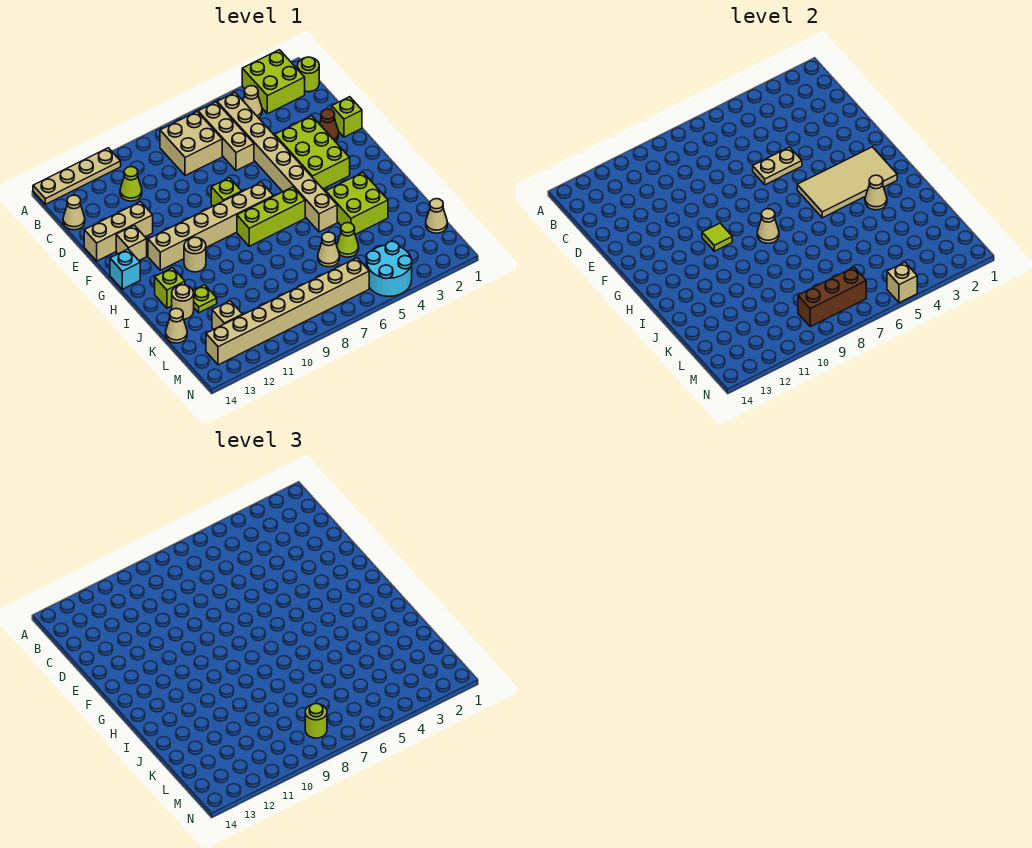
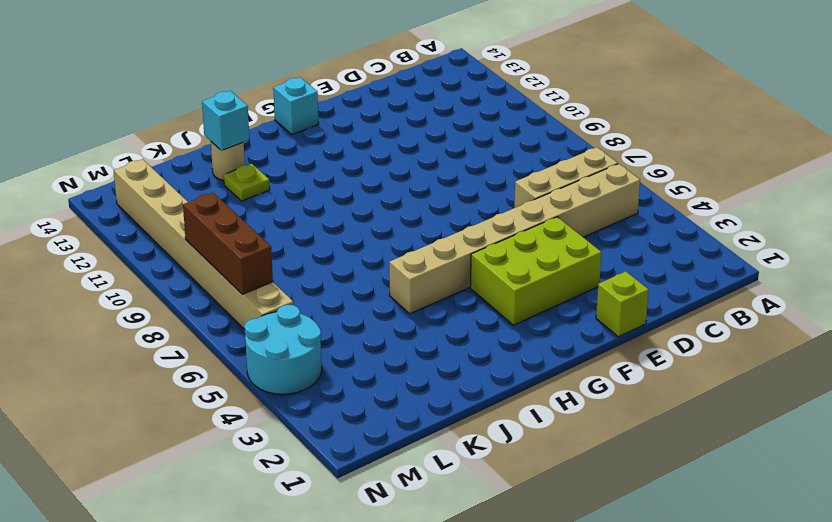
cyan 1x1 brick [202,91,250,151] -> none
none -> lime 2x2 brick [242,50,305,114]
none -> tan 1x4 plate [33,148,121,204]
none -> lime 1x1 round brick [298,57,319,92]
none -> tan 1x1 cone [243,86,262,118]

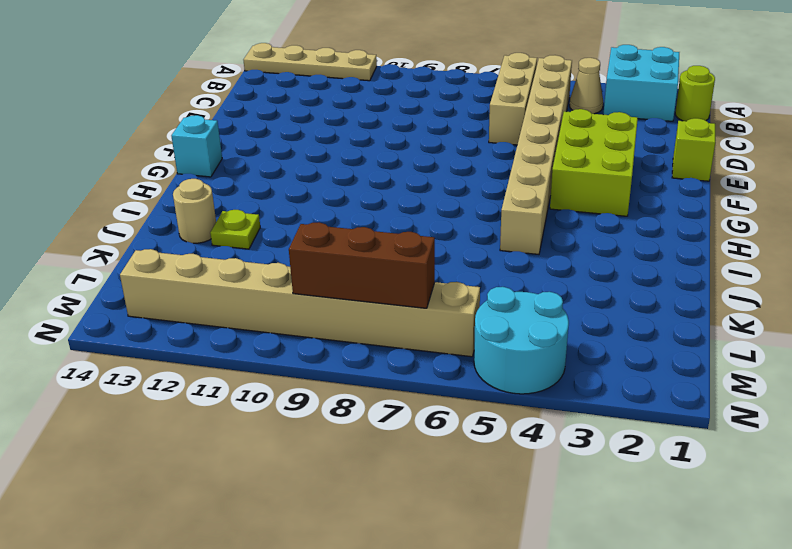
cyan 2x2 brick [603,45,679,121] -> lime 2x2 brick [242,50,305,114]
none -> tan 2x2 brick [160,112,222,176]
none -> lime 1x1 cone [120,167,142,201]
none -> tan 1x1 cone [63,195,85,230]
none -> brown 1x1 cone [320,109,339,141]

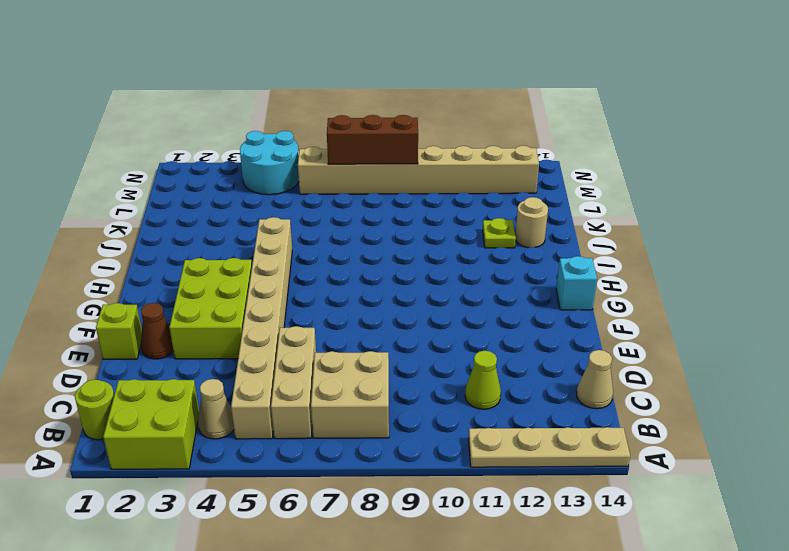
none -> tan 1x3 brick [84,202,153,261]
none -> lime 1x1 brick [211,178,242,206]
none -> tan 1x1 brick [116,225,147,260]
none -> tan 1x6 brick [148,182,273,270]

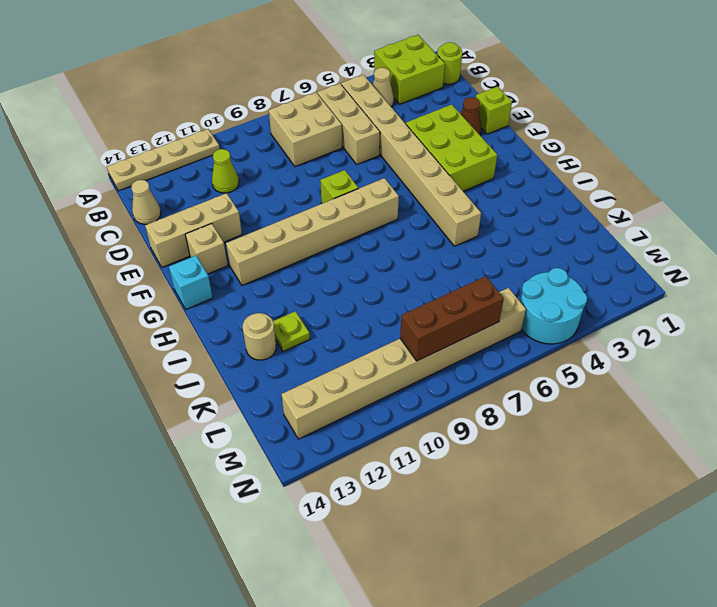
none -> lime 1x3 brick [237,187,305,246]
none -> tan 1x1 round brick [184,237,206,272]
none -> lime 2x2 brick [326,173,388,234]
none -> lime 1x1 brick [155,268,185,308]

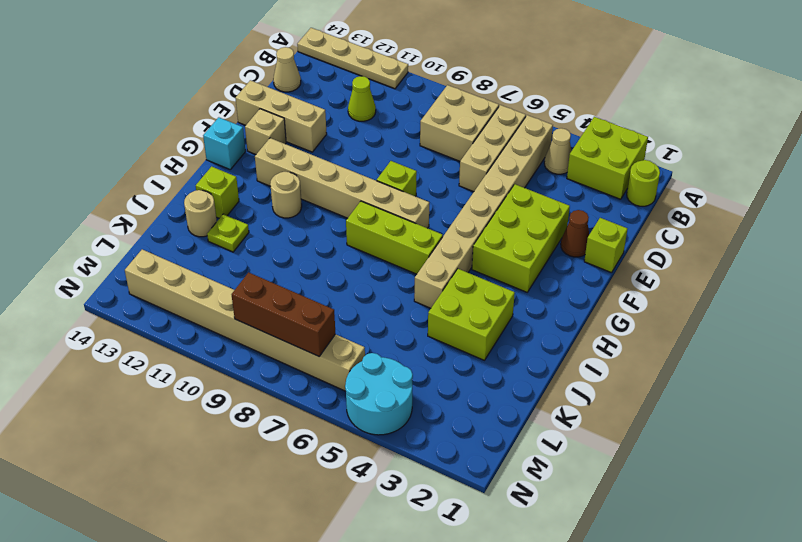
none -> lime 1x1 cone [337,223,359,257]
none -> tan 1x1 cone [318,232,340,267]
none -> tan 1x1 cone [166,309,187,343]
none -> tan 1x1 cone [426,199,447,233]

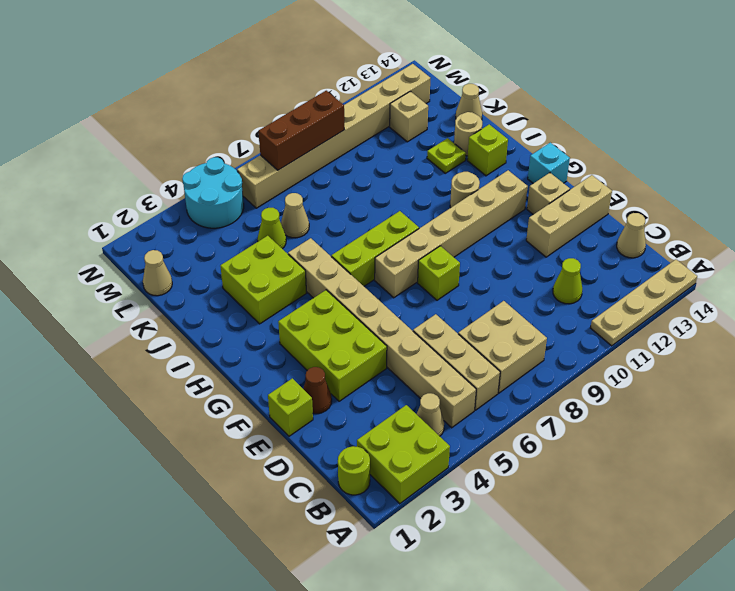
none -> tan 1x2 plate [753,147,802,185]
none -> tan 2x4 tile [797,147,897,218]
none -> lime 1x1 tile [702,223,732,251]
none -> tan 1x1 cone [757,209,779,243]

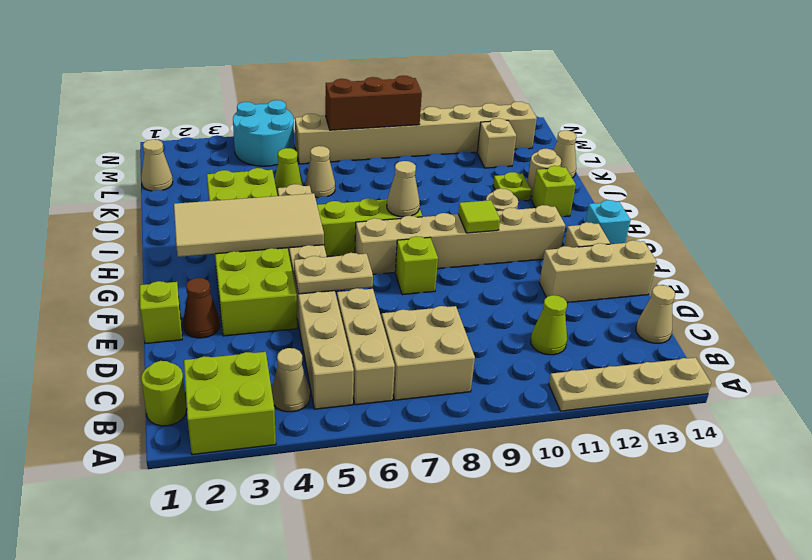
none -> tan 1x1 cone [865,175,887,210]
none -> tan 1x1 brick [887,262,917,303]
none -> lime 1x1 round brick [305,704,327,738]

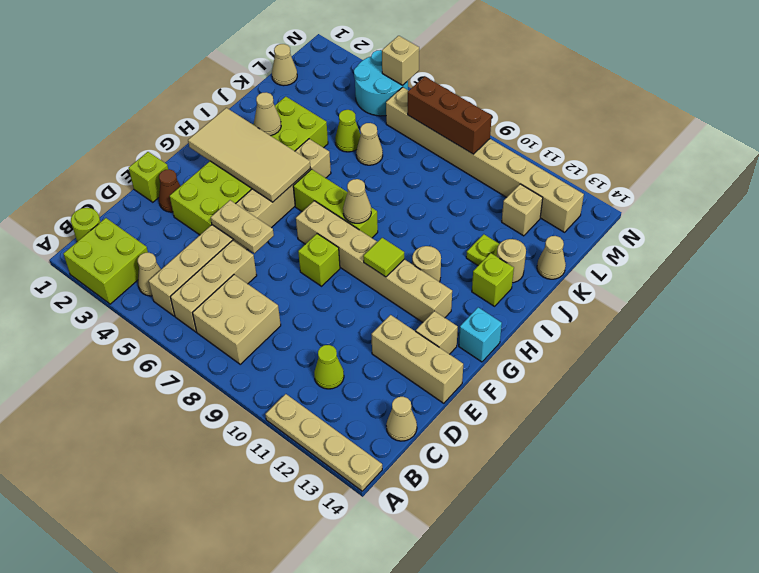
none -> lime 1x1 round brick [305,704,327,738]

